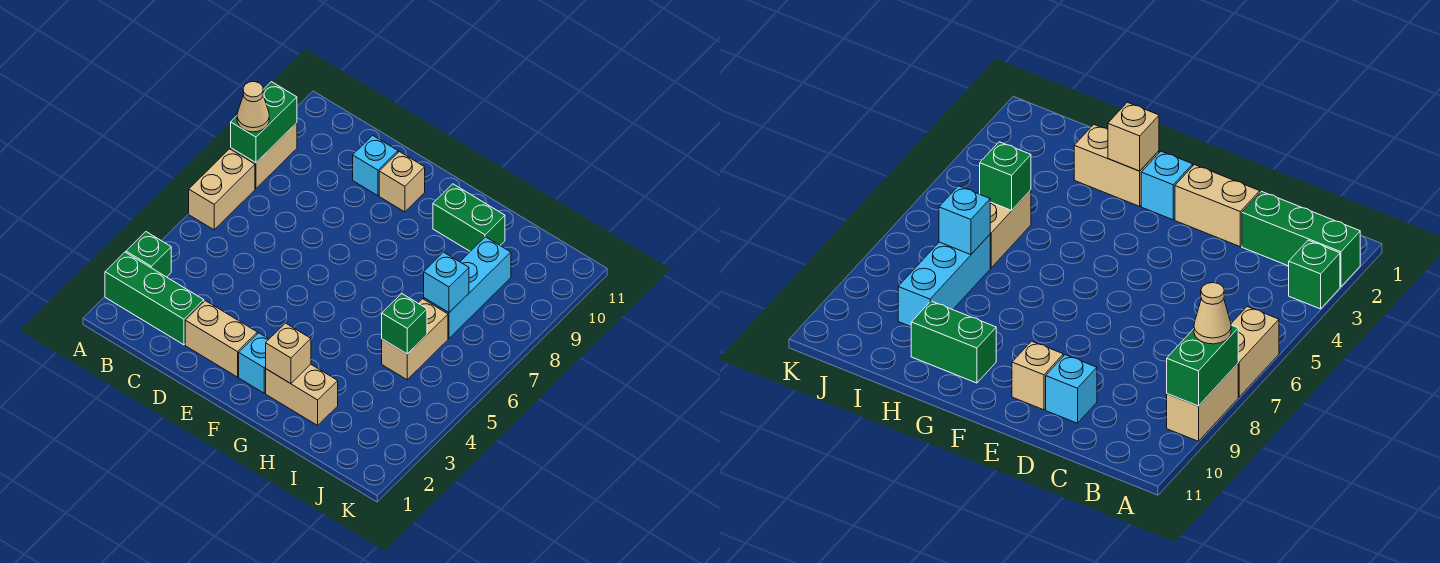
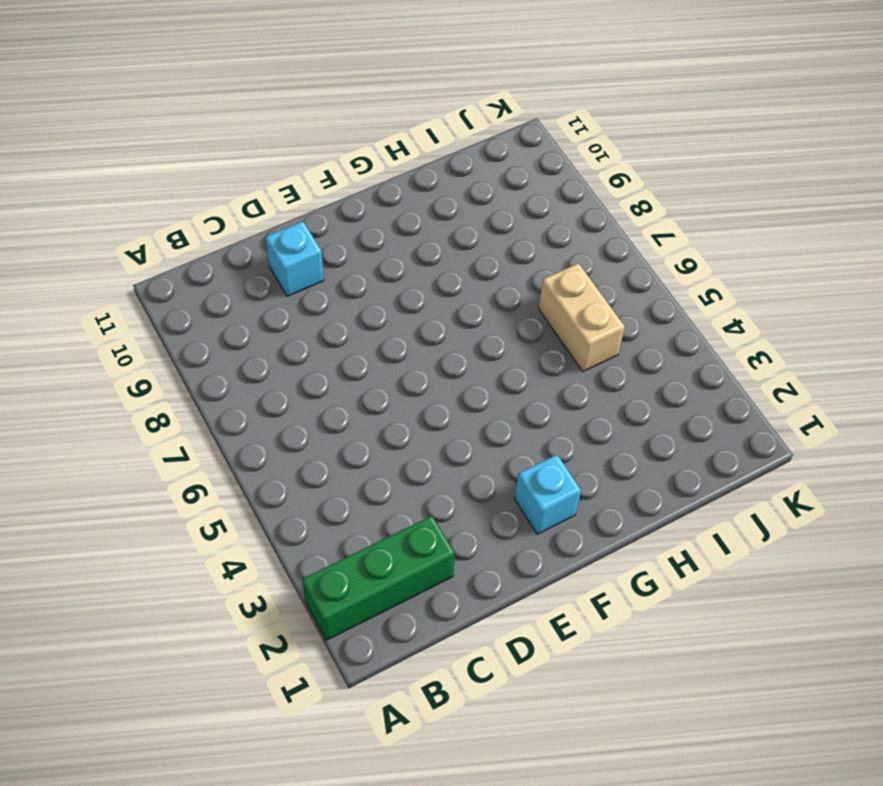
none -> green 1x1 brick [126,232,171,277]
none -> tan 1x2 brick [189,149,255,230]
none -> tan 1x2 brick [231,123,297,188]

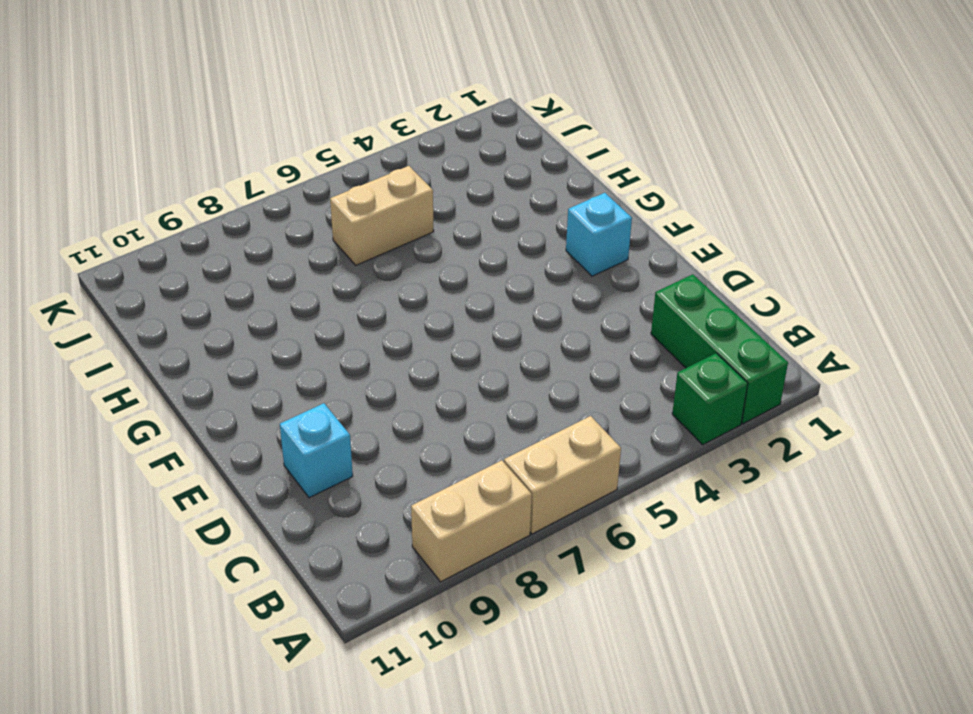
none -> tan 1x2 brick [185,301,257,377]
none -> tan 1x1 brick [379,152,425,212]
none -> tan 1x2 brick [266,364,338,425]

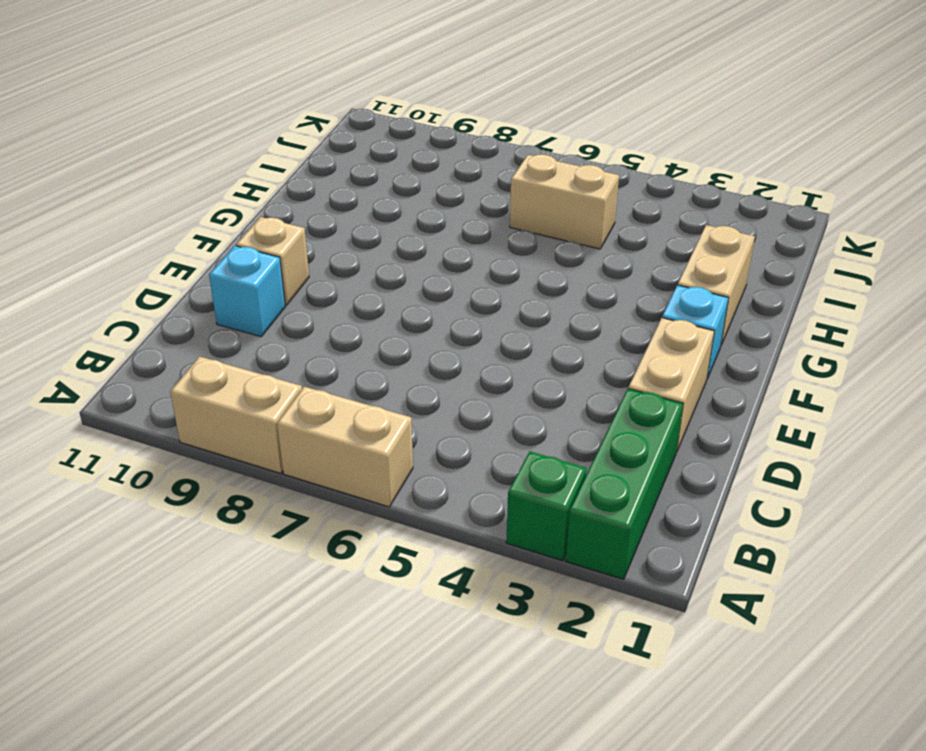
none -> green 1x2 brick [433,184,505,251]
none -> cyan 1x3 brick [424,237,511,338]
none -> green 1x2 brick [231,82,297,163]

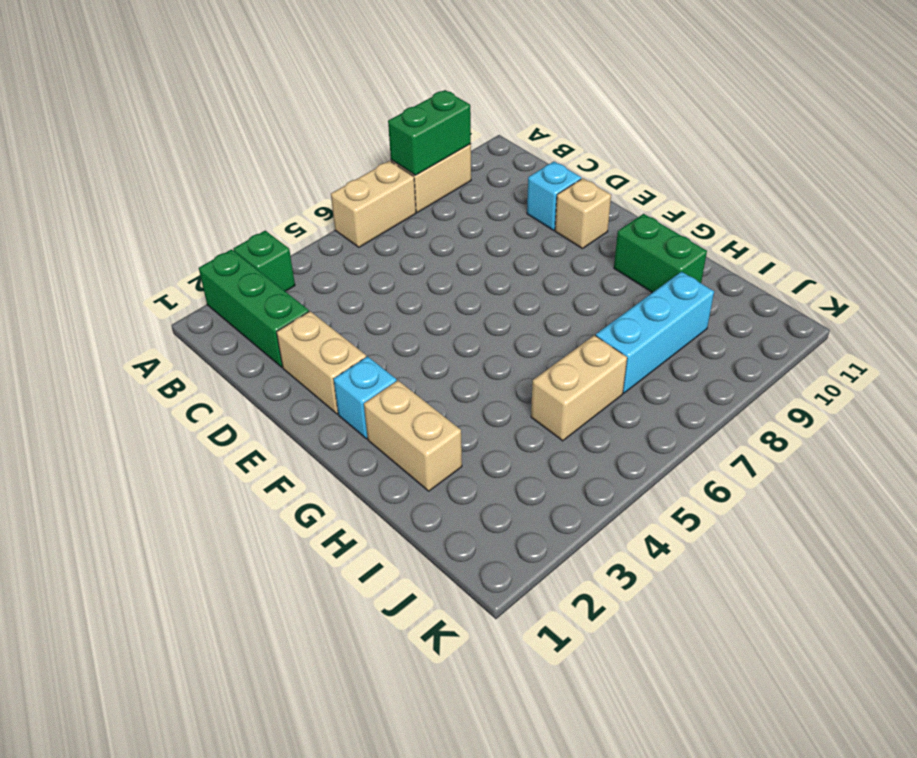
none -> tan 1x1 brick [266,323,311,384]
none -> green 1x1 brick [382,294,427,354]
none -> cyan 1x1 brick [424,252,469,313]

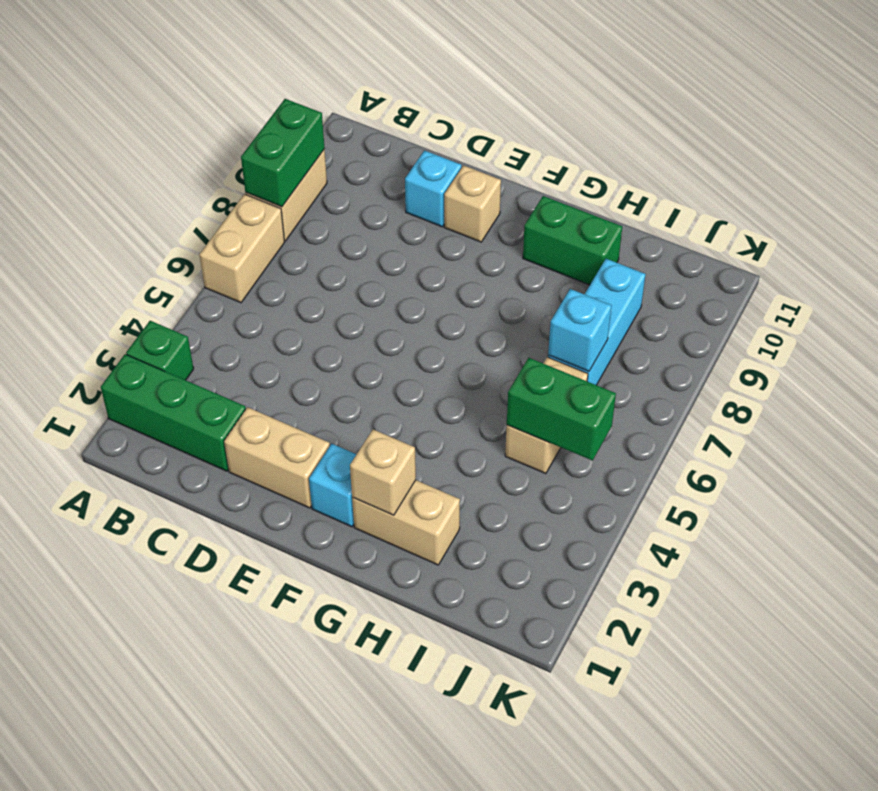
green 1x2 brick [507,358,616,461] -> green 1x1 brick [382,294,427,354]
none -> tan 1x1 cone [237,82,269,132]

